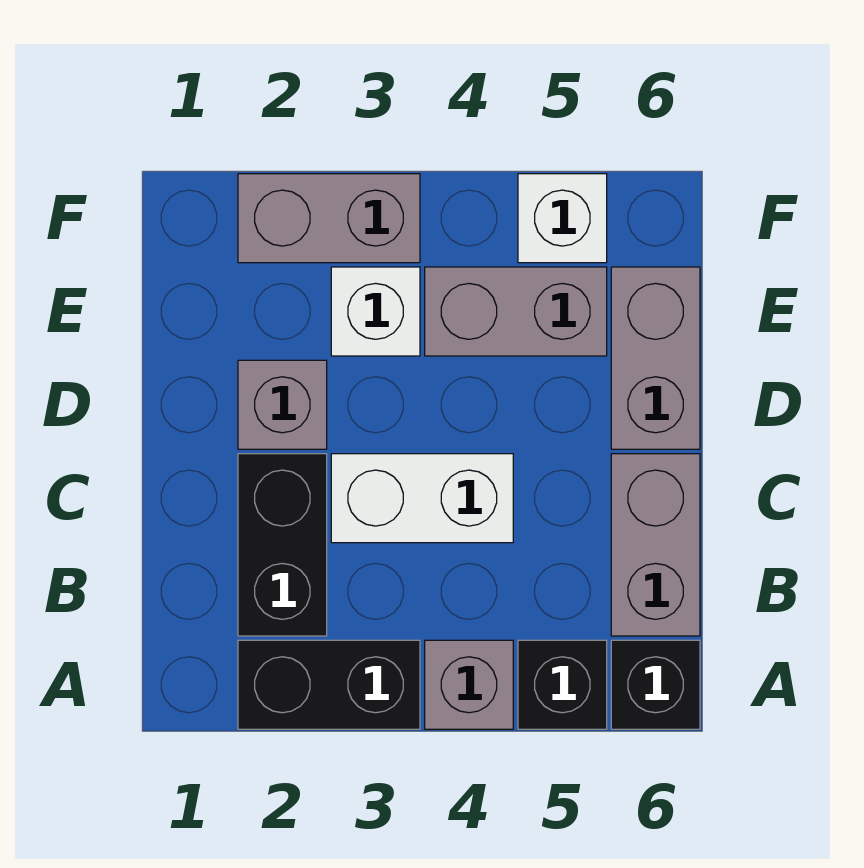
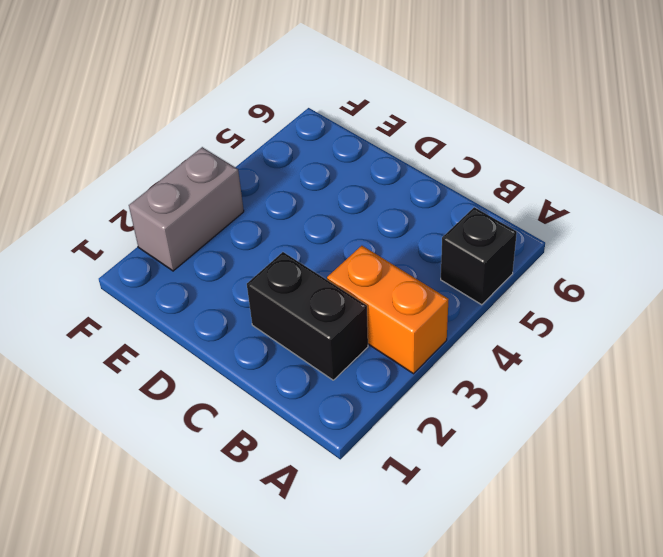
orange 1x2 brick [327,246,449,374] -> black 1x2 brick [238,640,420,729]
none -> grey 1x1 brick [425,640,513,729]
none -> black 1x1 brick [611,640,700,729]
none -> grey 1x2 brick [611,454,700,636]

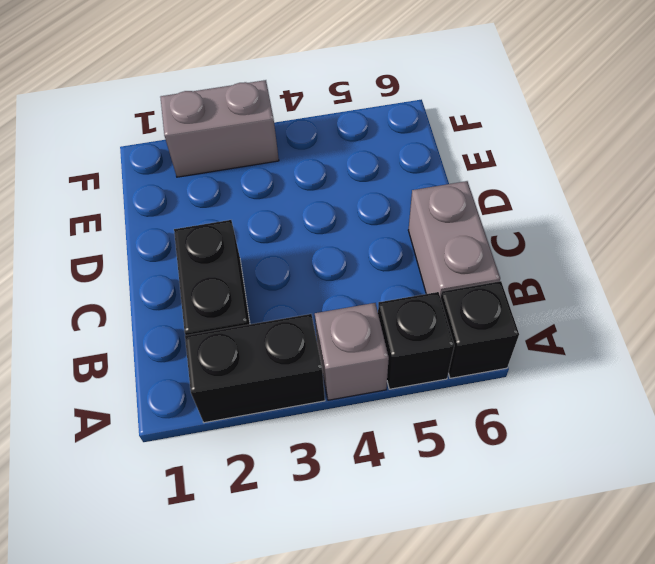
none -> white 1x2 brick [331,454,513,543]
none -> grey 1x1 brick [238,360,327,449]
none -> grey 1x2 brick [611,267,700,449]

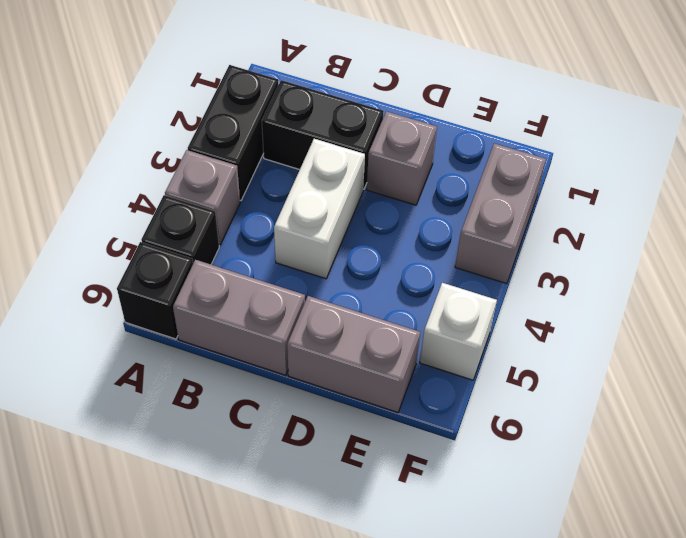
none -> white 1x1 brick [331,267,420,356]
none -> grey 1x2 brick [425,267,607,356]

